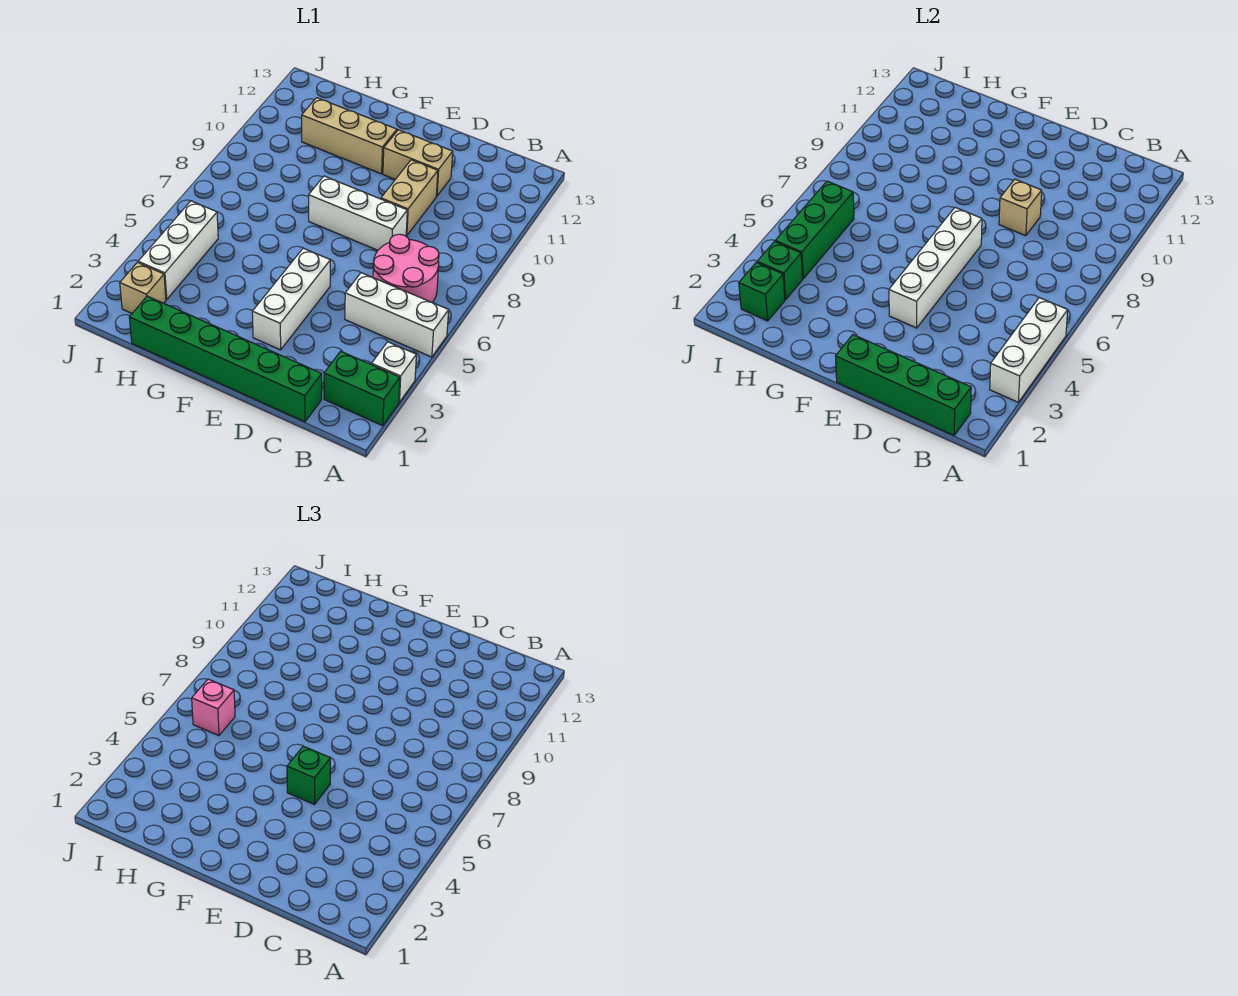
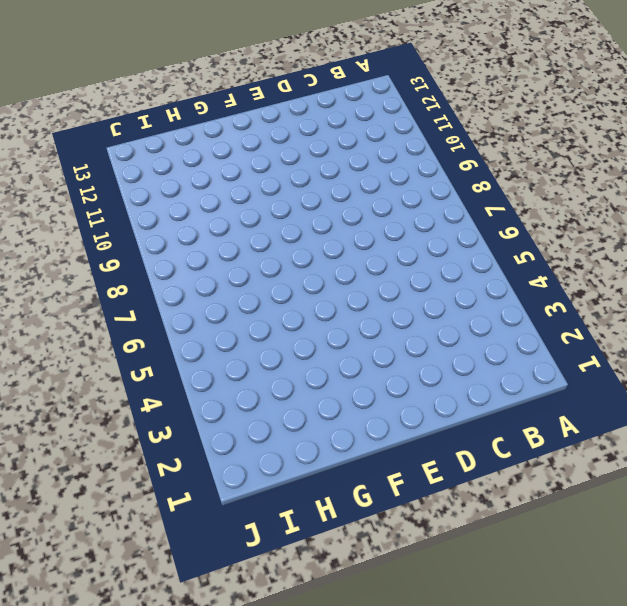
none -> green 1x2 brick [324,351,400,426]
none -> white 1x1 brick [372,342,416,402]
none -> white 1x3 brick [345,273,449,357]

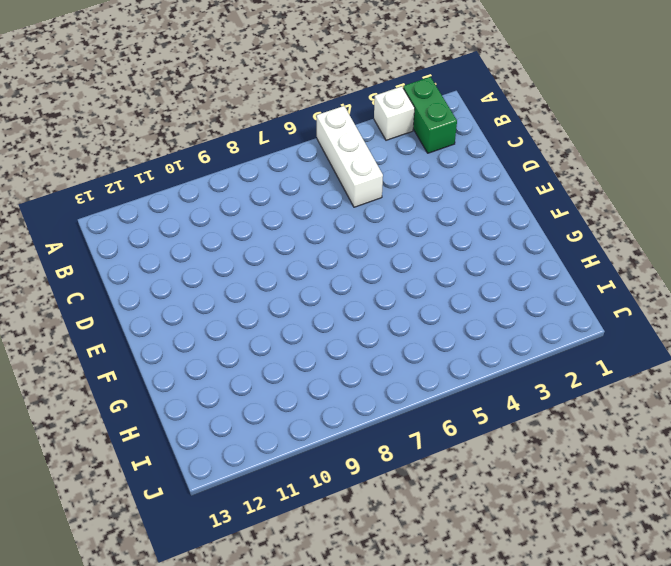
none -> pink 2x2 round brick [373,234,439,303]
none -> green 1x6 brick [129,296,322,422]
none -> white 1x3 brick [309,176,407,250]

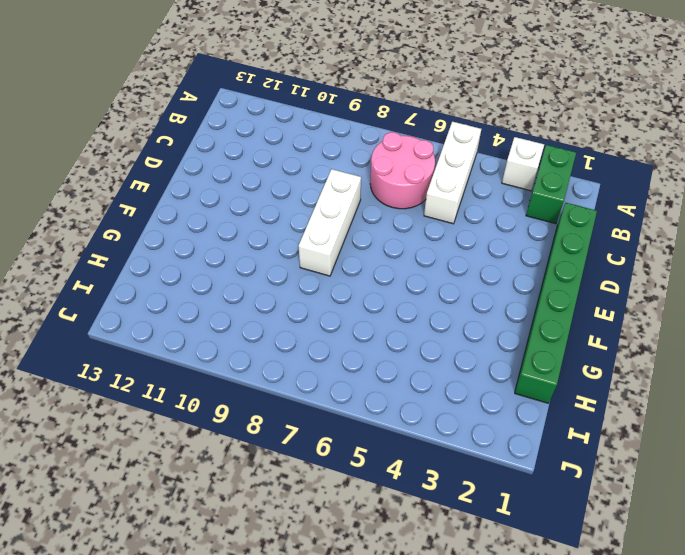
none -> tan 1x2 brick [381,160,438,236]
none -> tan 1x2 brick [383,130,453,196]
none -> white 1x3 brick [252,248,330,350]

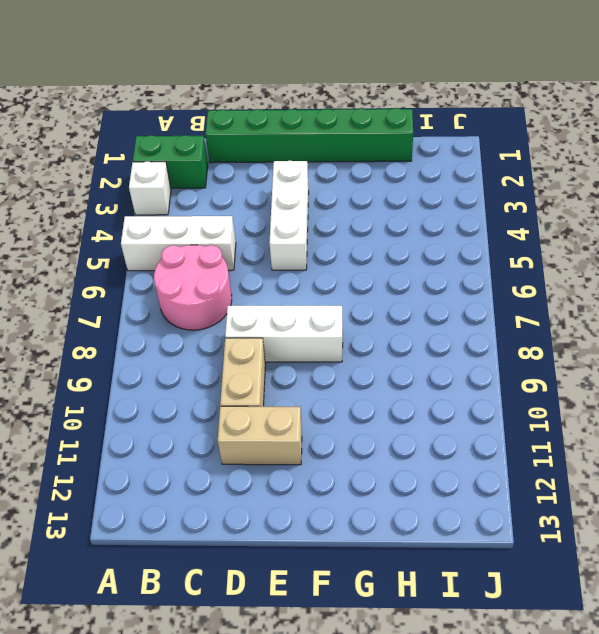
none -> tan 1x3 brick [302,98,397,174]
none -> tan 1x1 brick [120,262,166,313]
none -> white 1x3 brick [138,201,218,299]

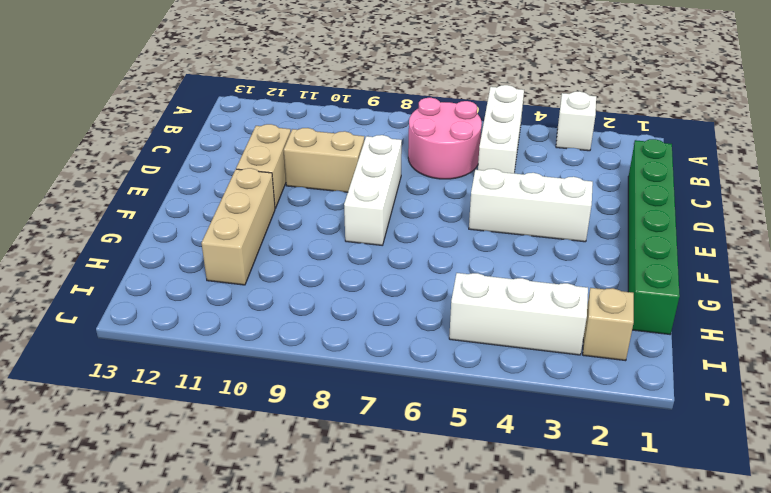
none -> green 1x2 brick [324,351,400,426]
none -> white 1x3 brick [990,298,1068,402]
none -> green 1x4 brick [835,335,971,435]

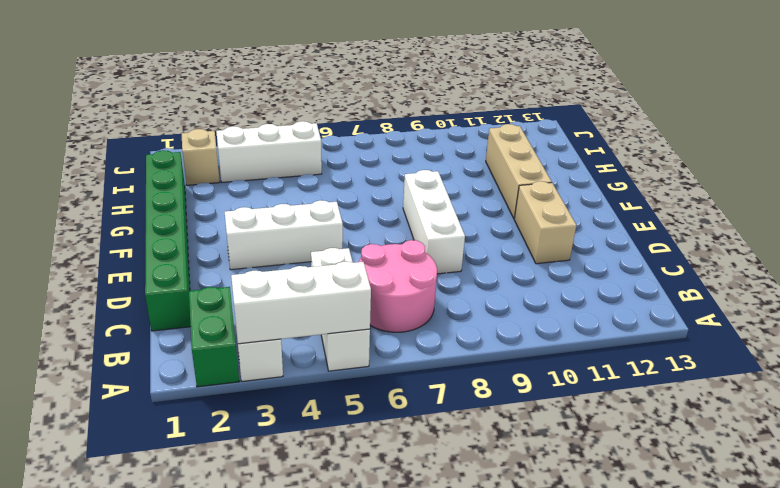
none -> tan 1x2 brick [381,160,438,236]
none -> green 1x4 brick [835,335,971,435]
none -> tan 1x1 brick [999,179,1042,236]

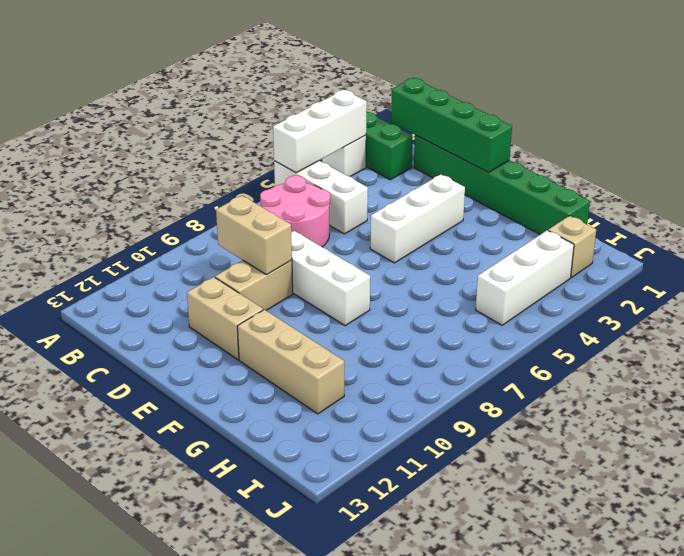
tan 1x2 brick [216,196,292,275] -> tan 1x1 brick [999,179,1042,236]
none -> white 1x4 brick [889,207,982,328]
none -> green 1x1 brick [739,262,785,321]
none -> green 1x1 brick [757,242,803,299]

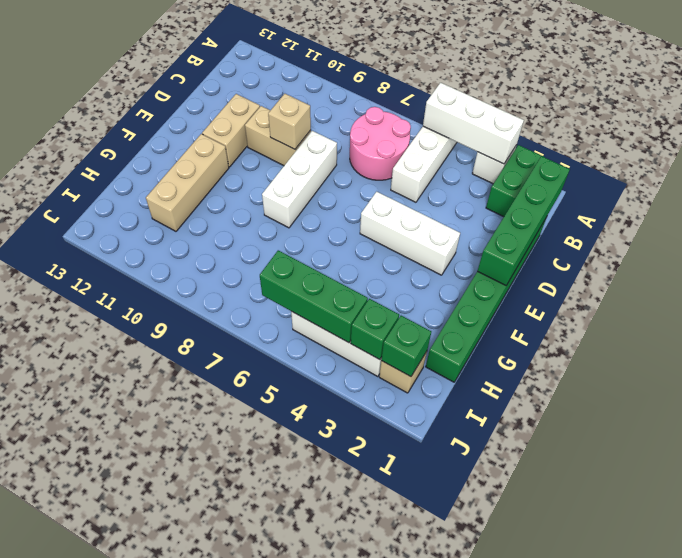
none -> white 1x4 brick [889,207,982,328]
none -> green 1x1 brick [287,746,330,804]
none -> pink 1x1 brick [192,679,235,735]

